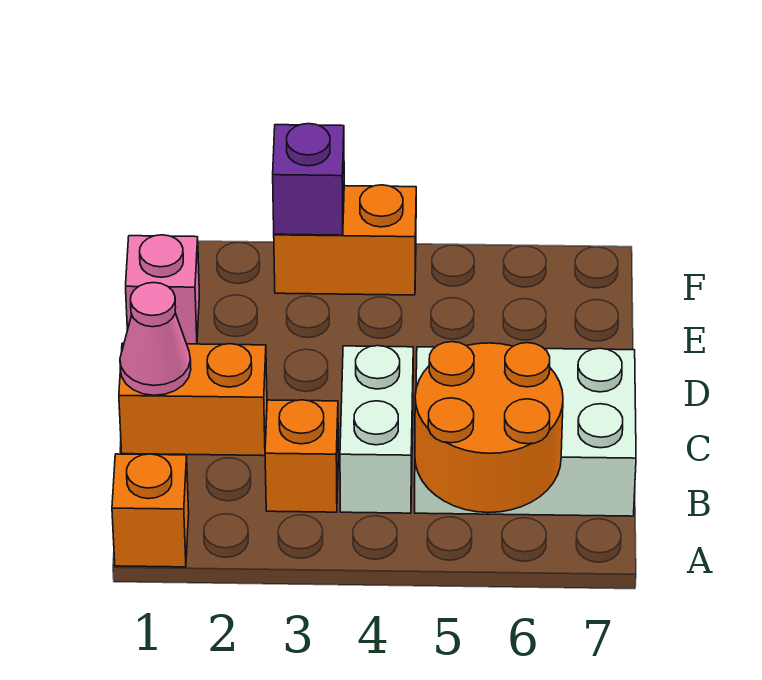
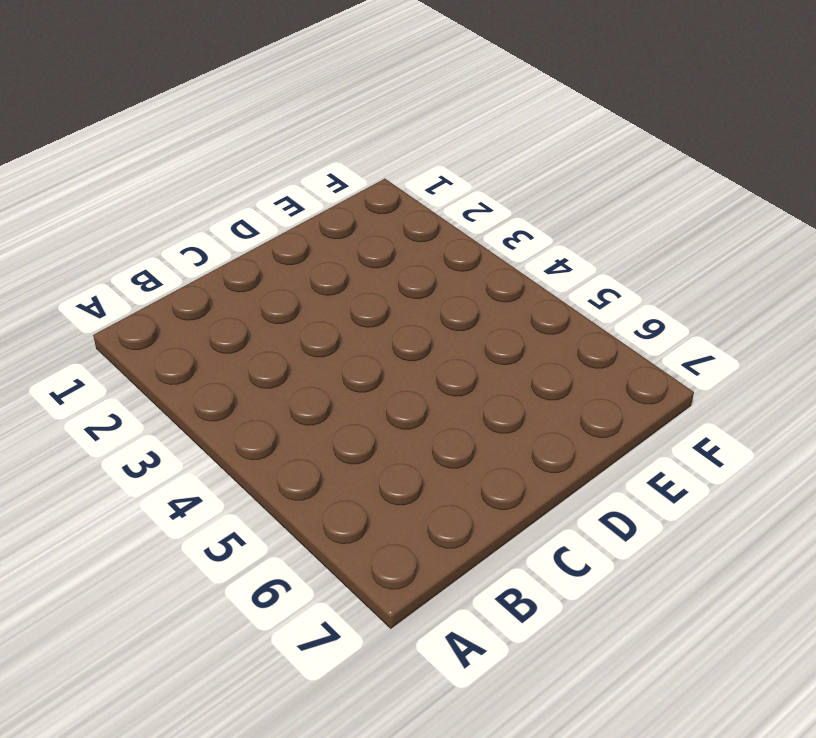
none -> orange 1x1 brick [112,454,189,567]
none -> orange 1x1 brick [265,400,338,512]

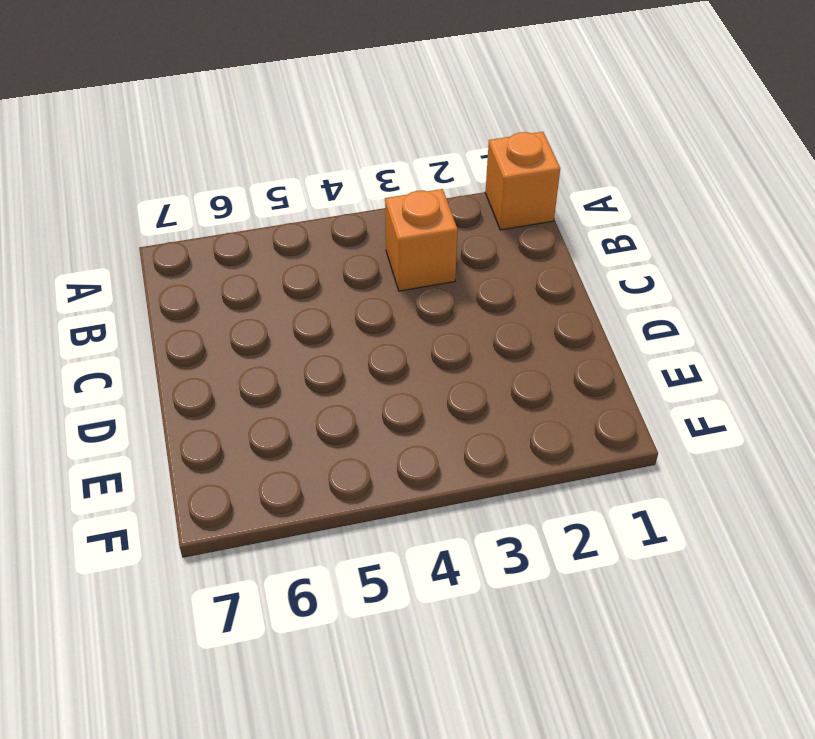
none -> white 1x2 brick [340,346,413,513]
none -> white 2x3 brick [415,347,636,516]

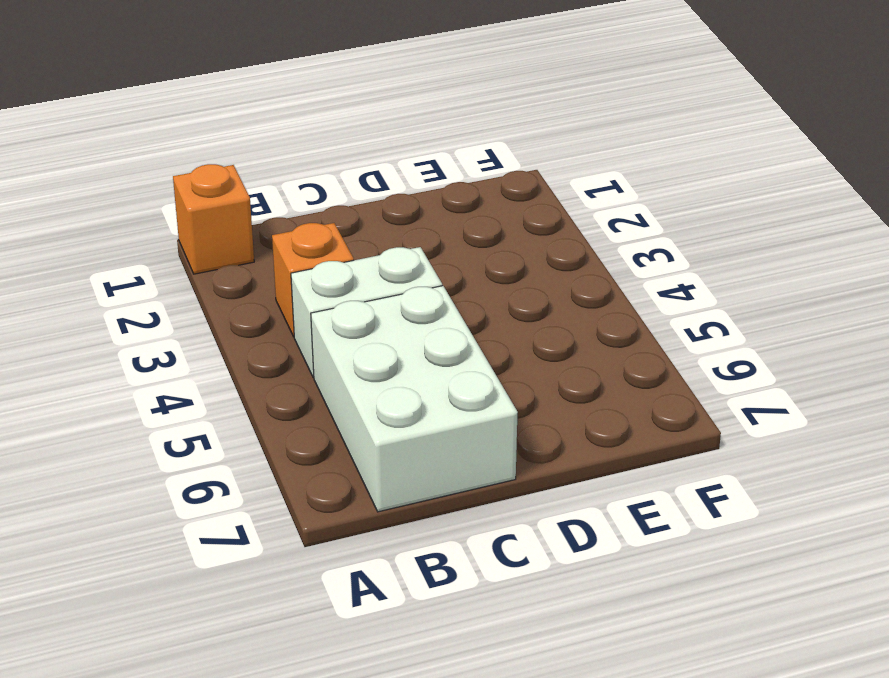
none -> orange 1x2 brick [119,343,267,456]
none -> pink 1x1 brick [126,235,199,344]

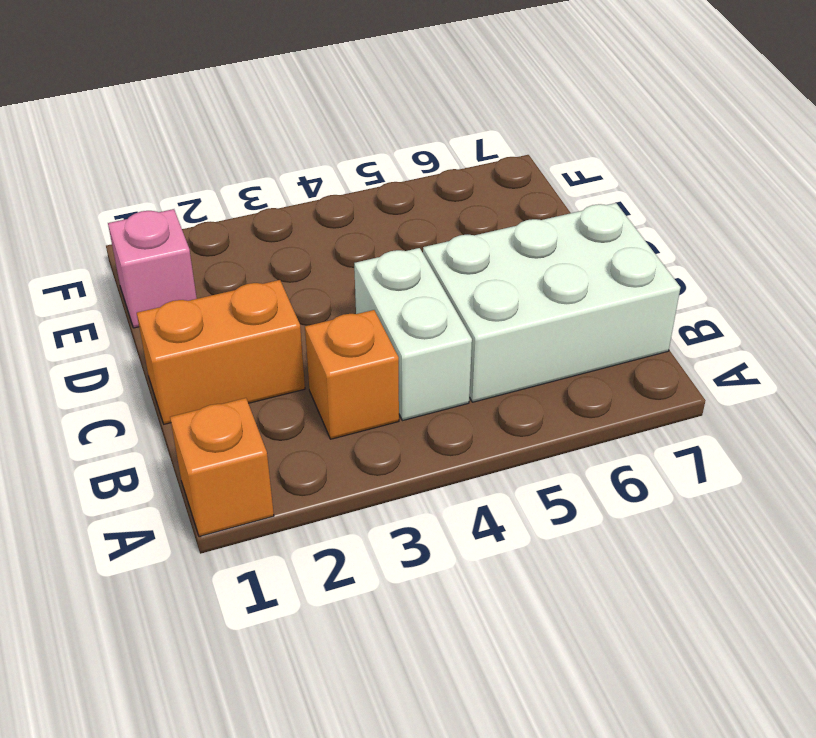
none -> orange 1x2 brick [274,185,416,295]
none -> orange 2x2 round brick [415,342,563,513]

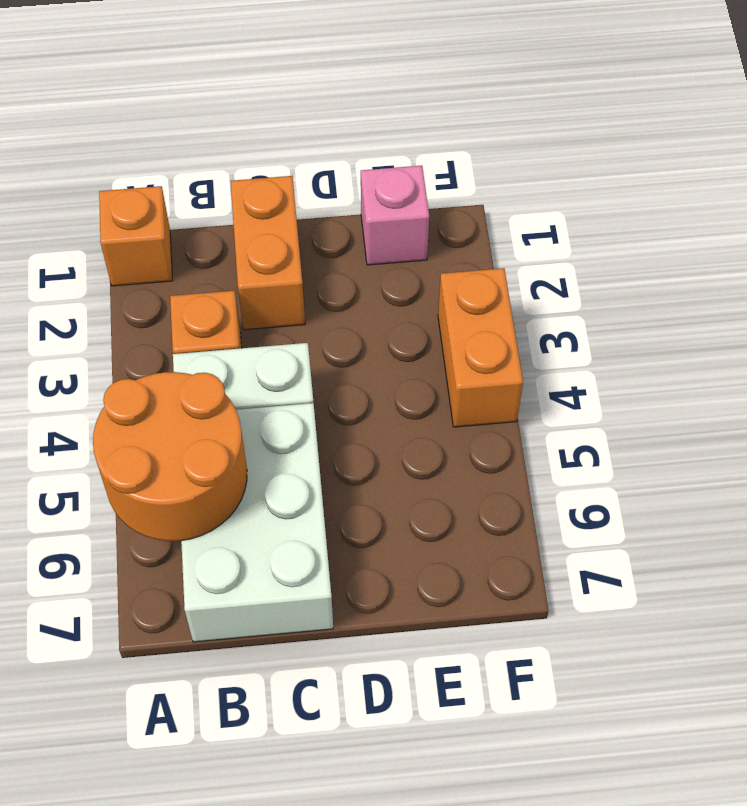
none -> pink 1x1 cone [120,283,191,395]
none -> purple 1x1 brick [273,124,344,235]

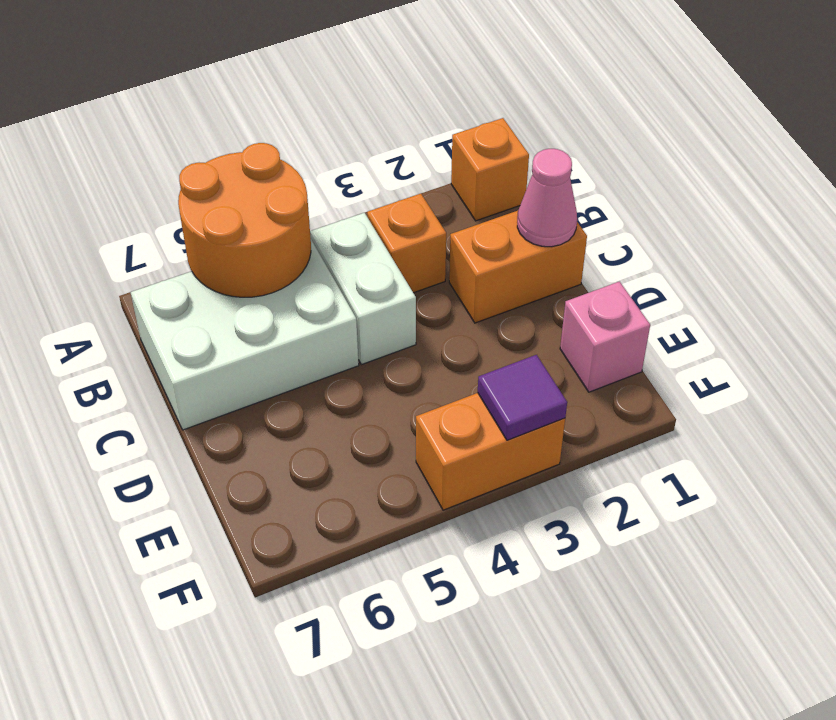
purple 1x1 tile [478,355,567,440] -> purple 1x1 brick [273,124,344,235]

